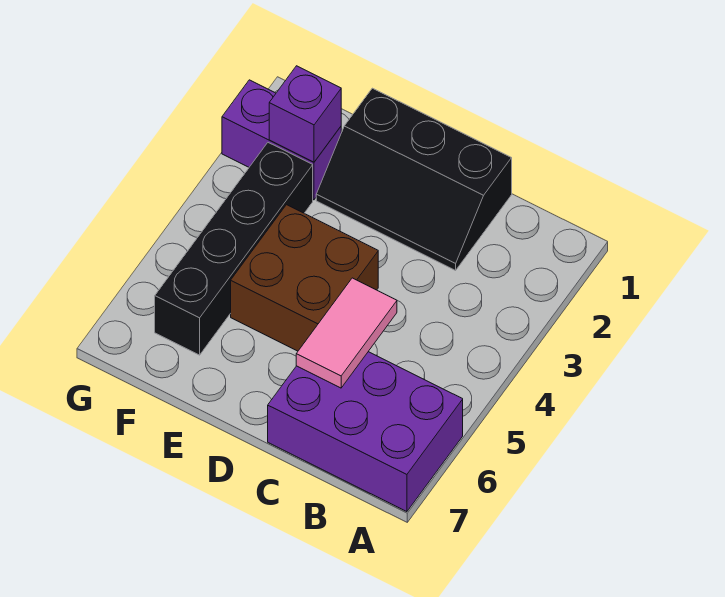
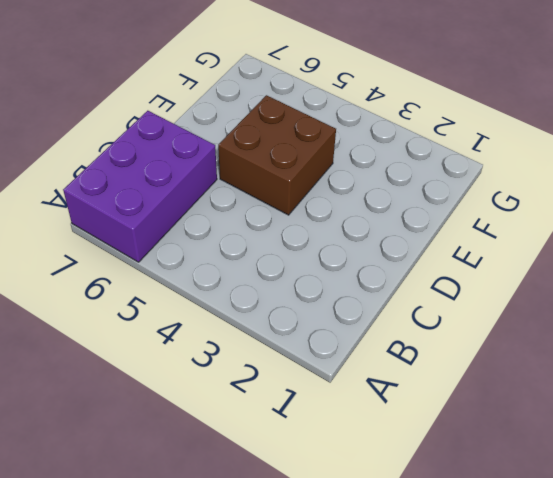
none -> black 2x3 slope [316,88,512,270]
none -> purple 1x2 brick [222,80,341,200]

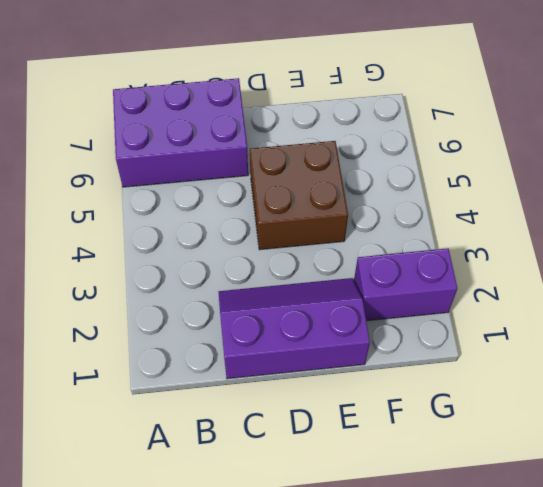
purple 2x3 slope [218,278,370,379] -> black 2x3 slope [316,88,512,270]
none -> black 1x4 brick [155,143,313,355]
none -> pink 1x2 tile [296,278,397,388]

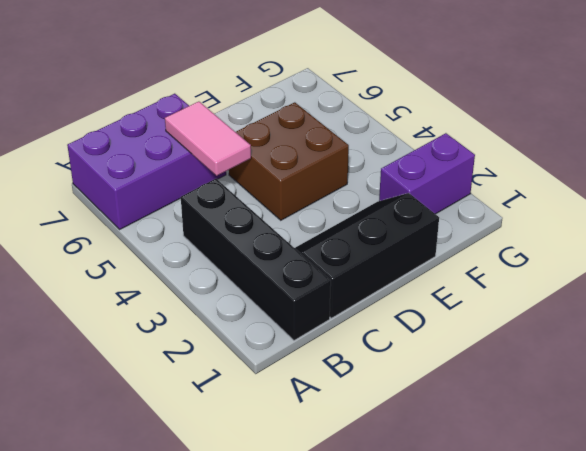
black 1x4 brick [181,179,331,340] -> black 1x4 brick moved to [155,143,313,355]
none -> purple 1x1 brick [269,66,341,162]

